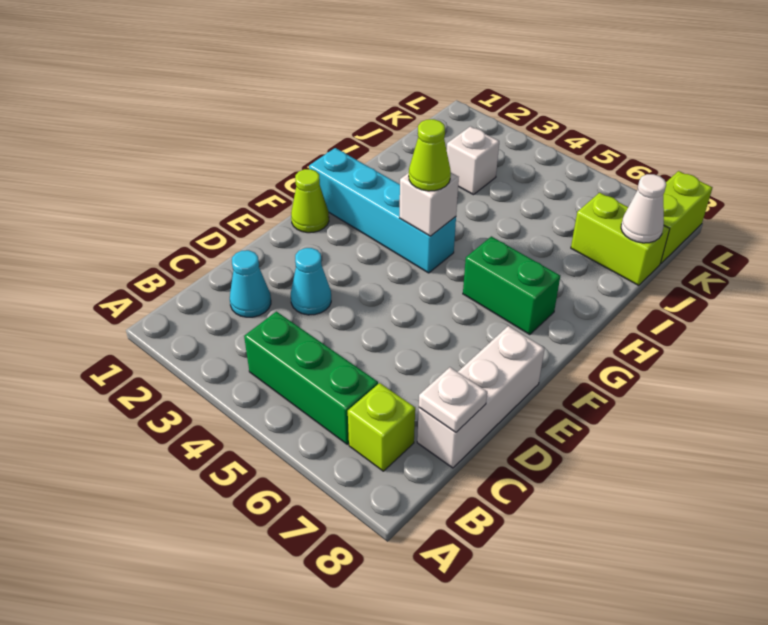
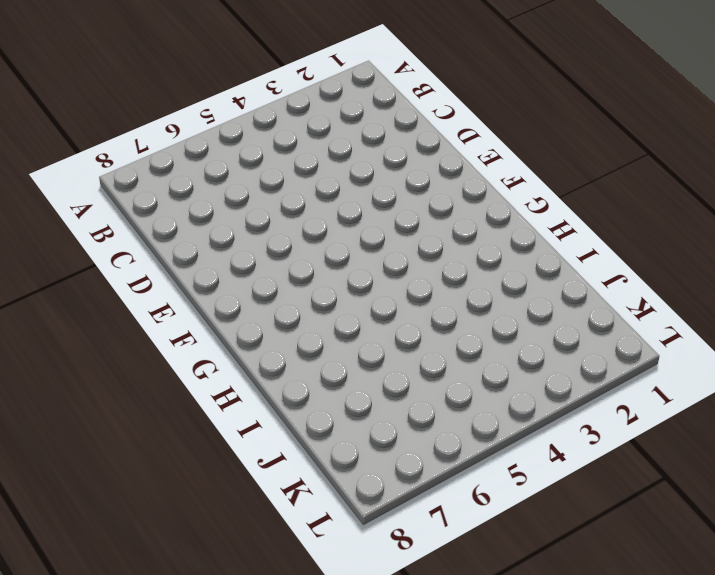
none -> green 1x3 brick [244,312,378,444]
none -> lime 1x1 brick [348,383,415,471]
none -> cyan 1x1 cone [230,250,271,317]

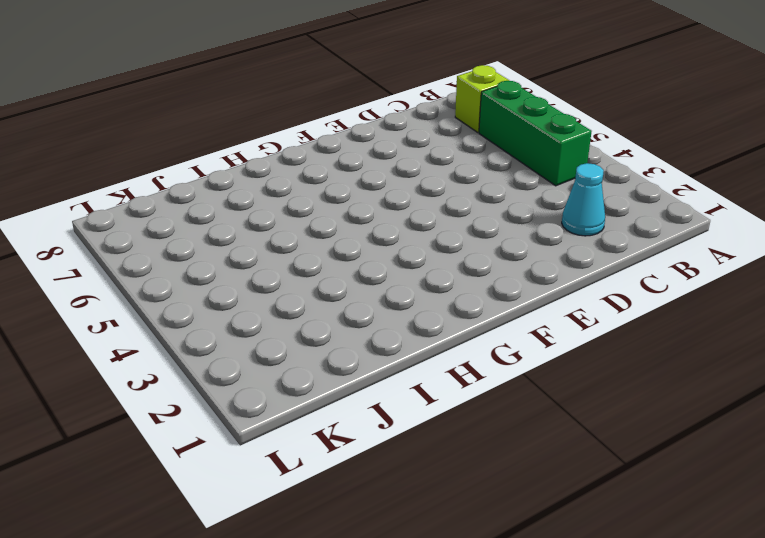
none -> white 1x3 brick [417,326,545,468]
none -> cyan 1x1 cone [291,248,331,315]
none -> lime 1x1 cone [291,169,329,233]

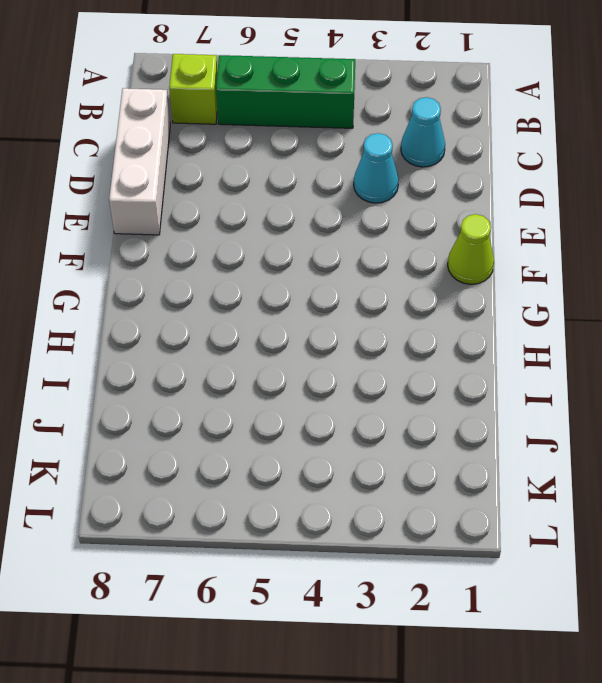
none -> cyan 1x4 brick [309,148,456,273]
none -> green 1x2 brick [463,236,560,335]
none -> white 1x1 brick [447,126,499,195]

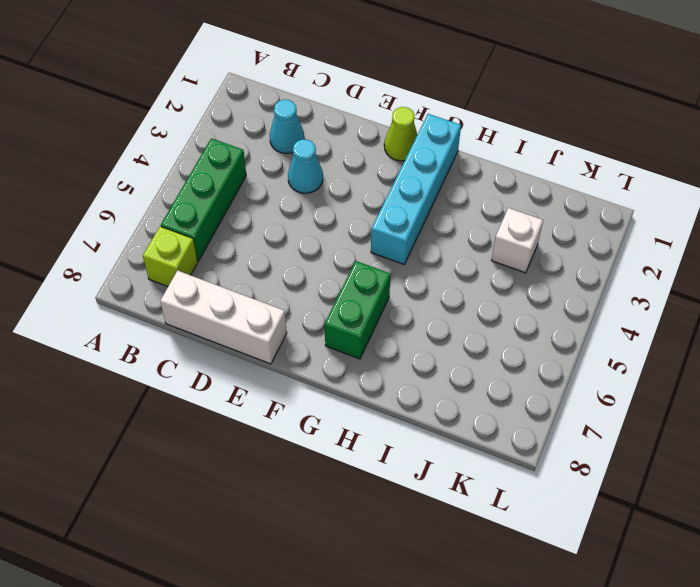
none -> lime 1x2 brick [571,193,670,286]
none -> lime 1x2 brick [660,171,713,264]
none -> white 1x1 plate [419,367,487,432]

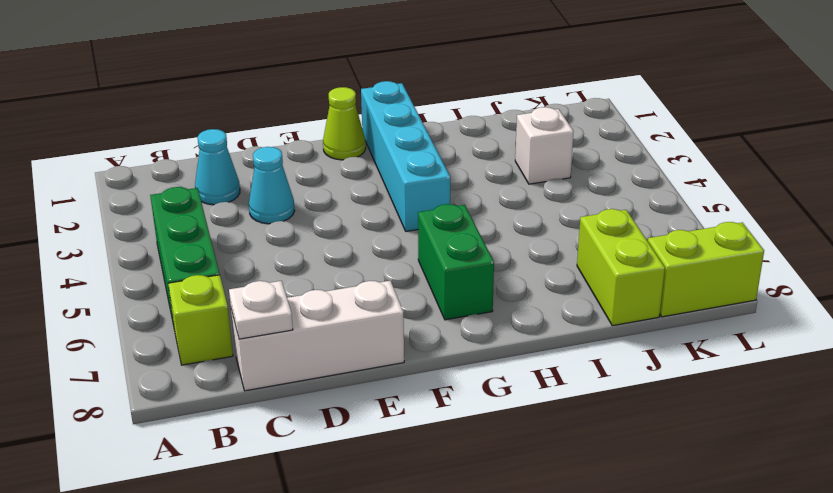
none -> white 1x1 brick [400,173,459,236]
none -> white 1x1 cone [621,174,666,243]
none -> lime 1x1 cone [409,119,451,191]

